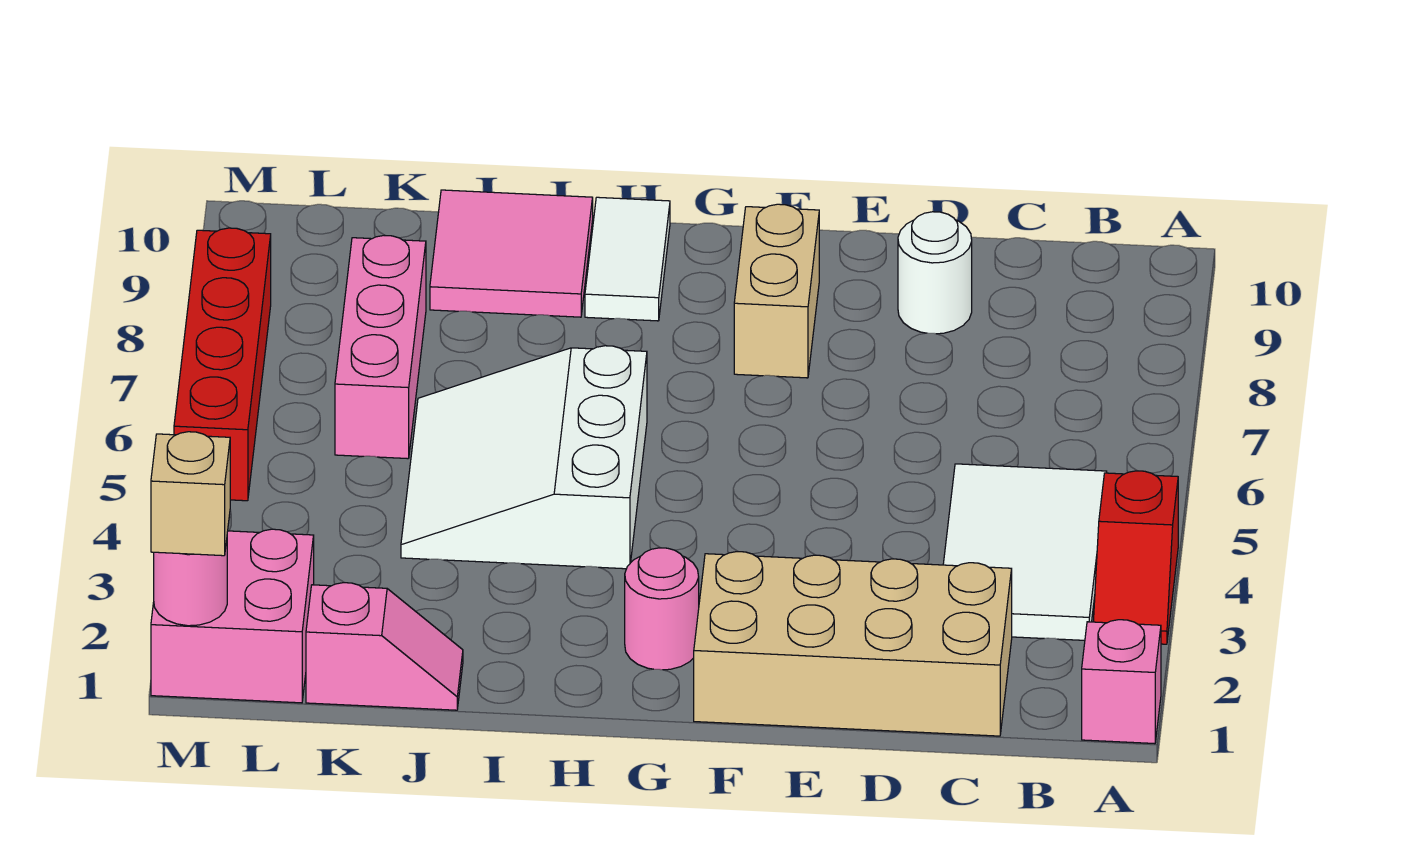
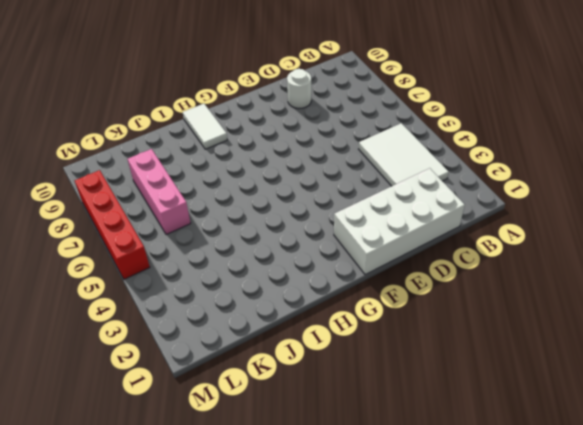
white 2x4 brick [334,168,465,275] -> tan 2x4 brick [694,552,1012,736]
none -> pink 1x1 brick [1082,620,1161,744]
none -> red 1x2 slope [1093,471,1178,644]
none -> tan 1x2 brick [734,204,819,378]

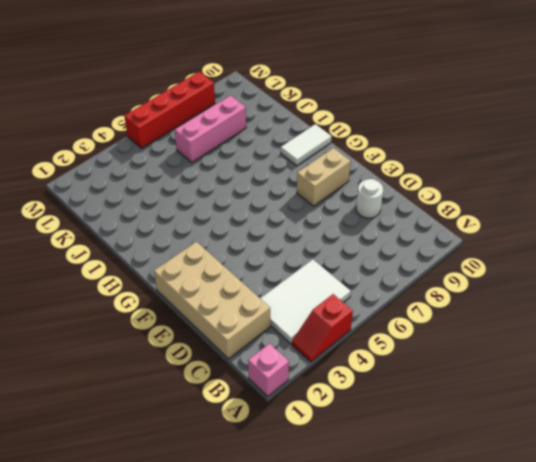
none -> pink 1x1 round brick [625,548,699,670]
none -> white 3x3 slope [401,346,647,569]
none -> pink 2x2 tile [430,190,593,317]

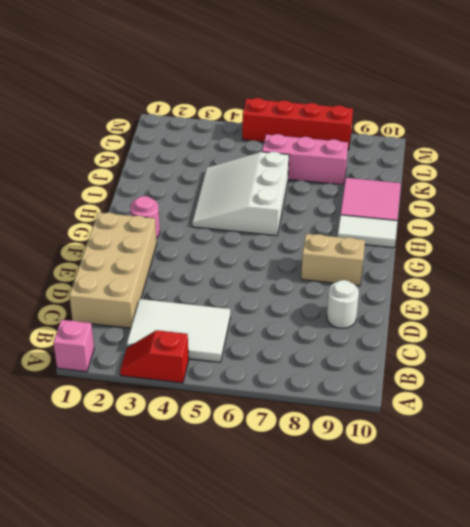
white 3x3 slope [192,152,289,236] -> white 3x3 slope turned to [401,346,647,569]
none -> pink 1x2 slope [306,583,463,710]
none -> pink 2x2 brick [151,529,314,703]
none -> pink 1x1 round brick [154,540,227,626]

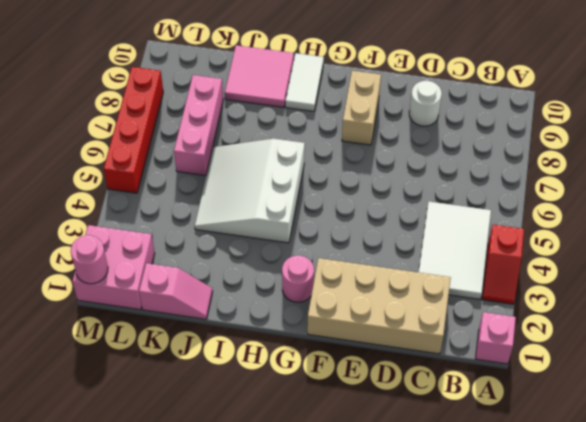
none -> tan 1x1 brick [151,432,230,556]

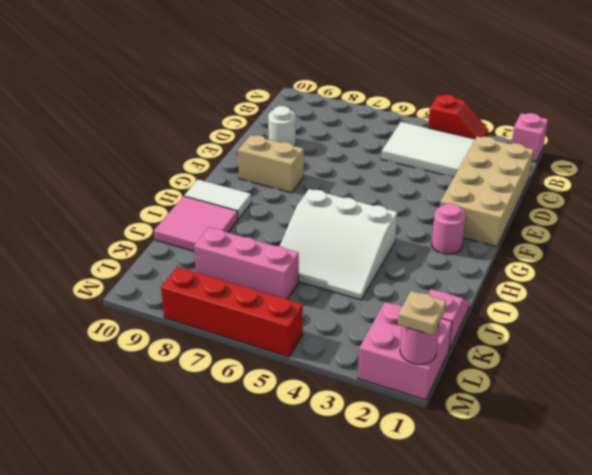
tan 1x1 plate [398,291,446,335] -> tan 1x1 brick [151,432,230,556]

